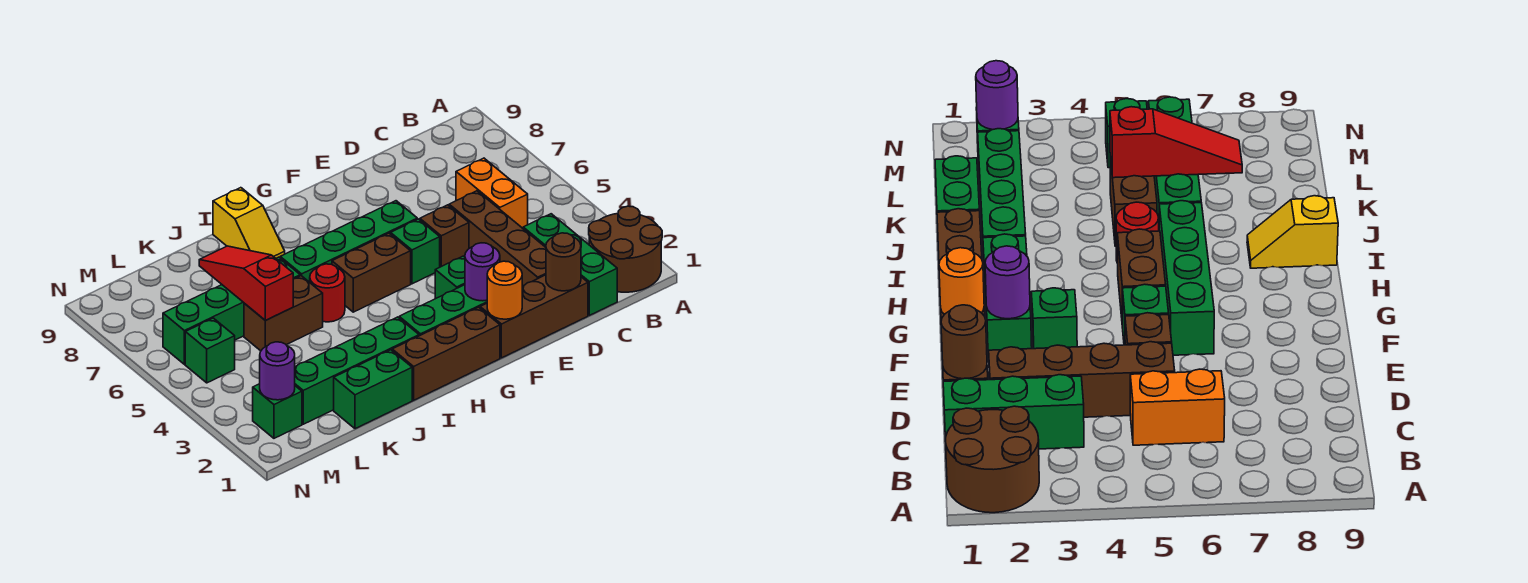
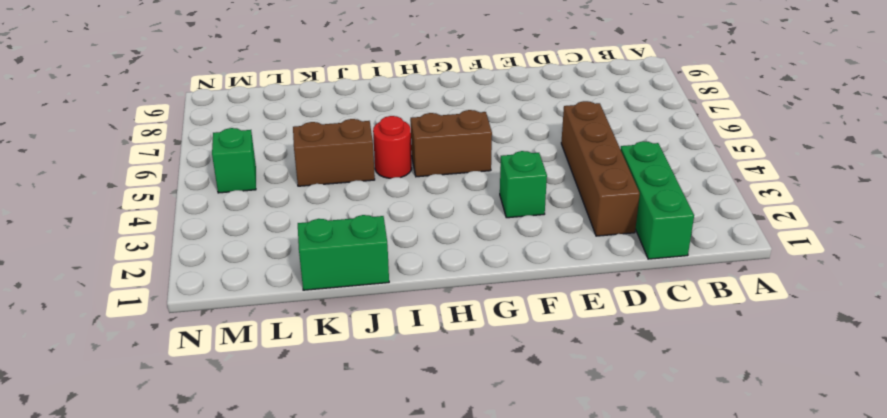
none -> brown 2x2 round brick [589,206,662,292]
none -> orange 1x2 brick [456,158,528,228]
none -> brown 1x3 brick [480,275,588,358]

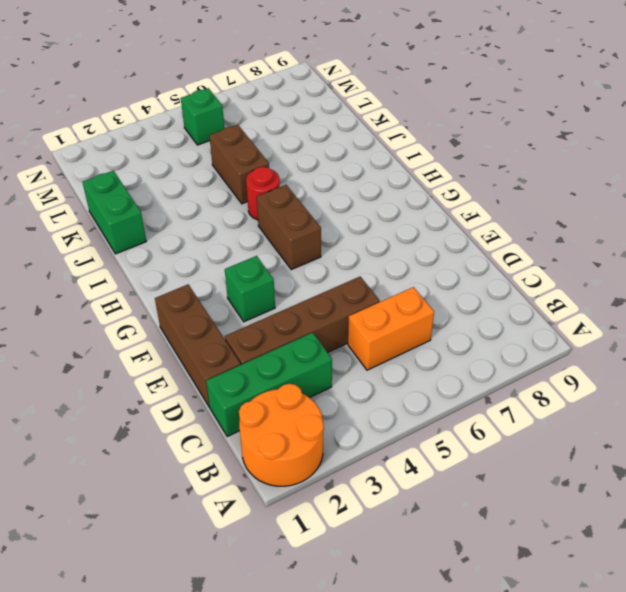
orange 2x2 round brick [239,384,324,486] -> brown 2x2 round brick [589,206,662,292]
none -> brown 1x1 brick [420,205,469,267]
none -> green 1x3 brick [399,285,487,336]
none -> green 1x1 brick [391,219,440,284]

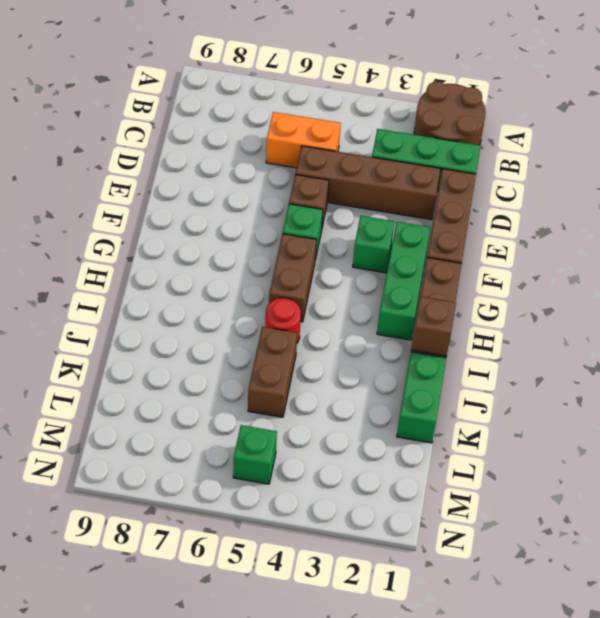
brown 1x1 brick [411,296,456,356] -> none
none -> green 1x4 brick [280,201,417,282]
none -> green 1x4 brick [295,317,419,424]
none -> yellow 1x2 slope [213,188,285,258]

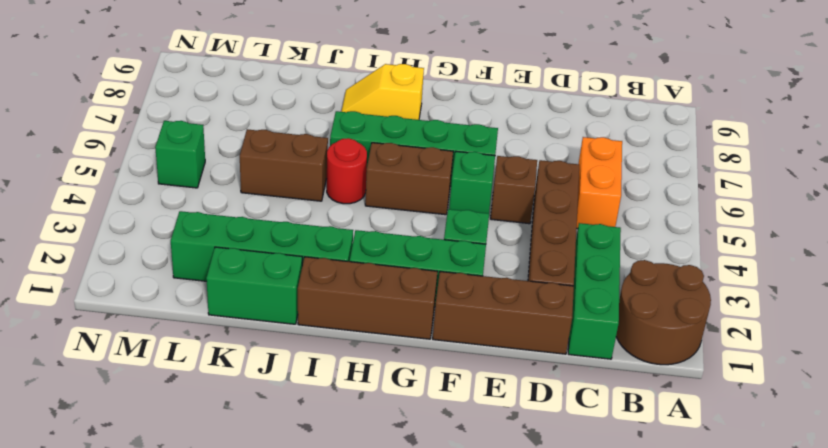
yellow 1x2 slope [341,64,424,120] -> yellow 1x2 slope turned to [213,188,285,258]
none -> green 1x4 brick [163,257,300,364]
none -> green 1x1 brick [253,384,302,438]
none -> brown 1x1 round brick [546,233,581,291]

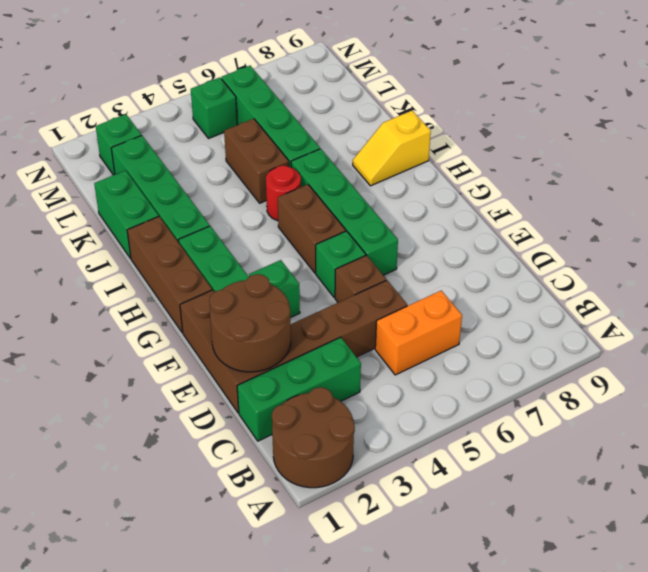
brown 2x2 round brick [209,274,291,372] -> brown 1x1 round brick [546,233,581,291]
none -> orange 1x1 round brick [487,261,522,319]
none -> purple 1x1 round brick [465,243,500,301]
none -> red 1x3 slope [199,246,293,320]

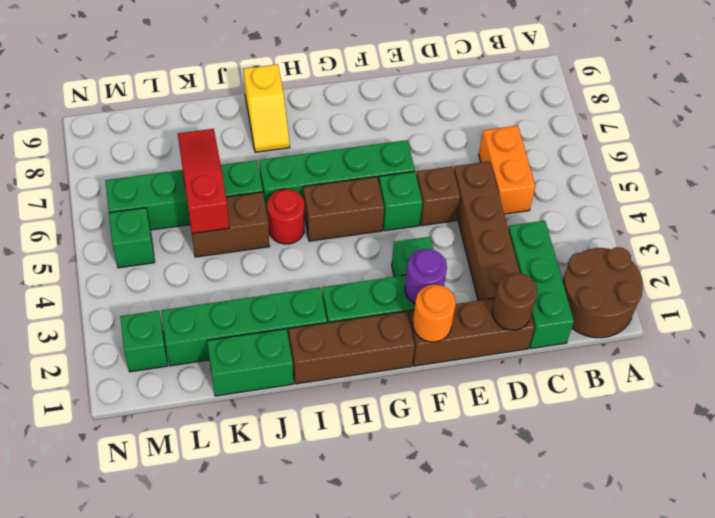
none -> purple 1x1 round brick [260,342,295,400]

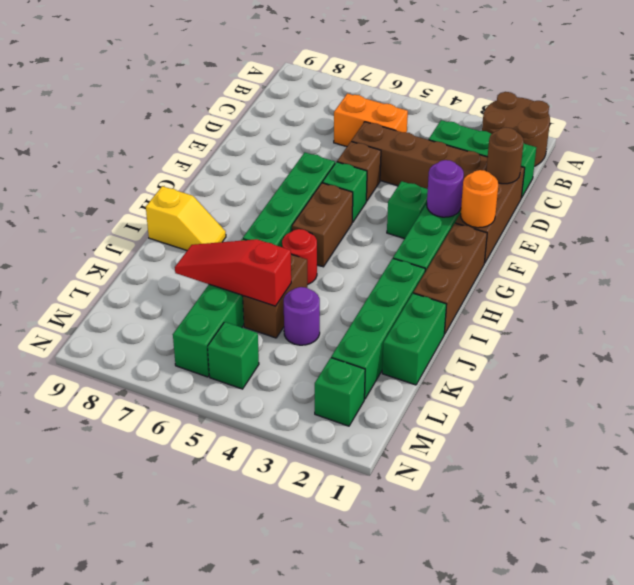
purple 1x1 round brick [284,287,320,345] -> purple 1x1 round brick moved to [260,342,295,400]

